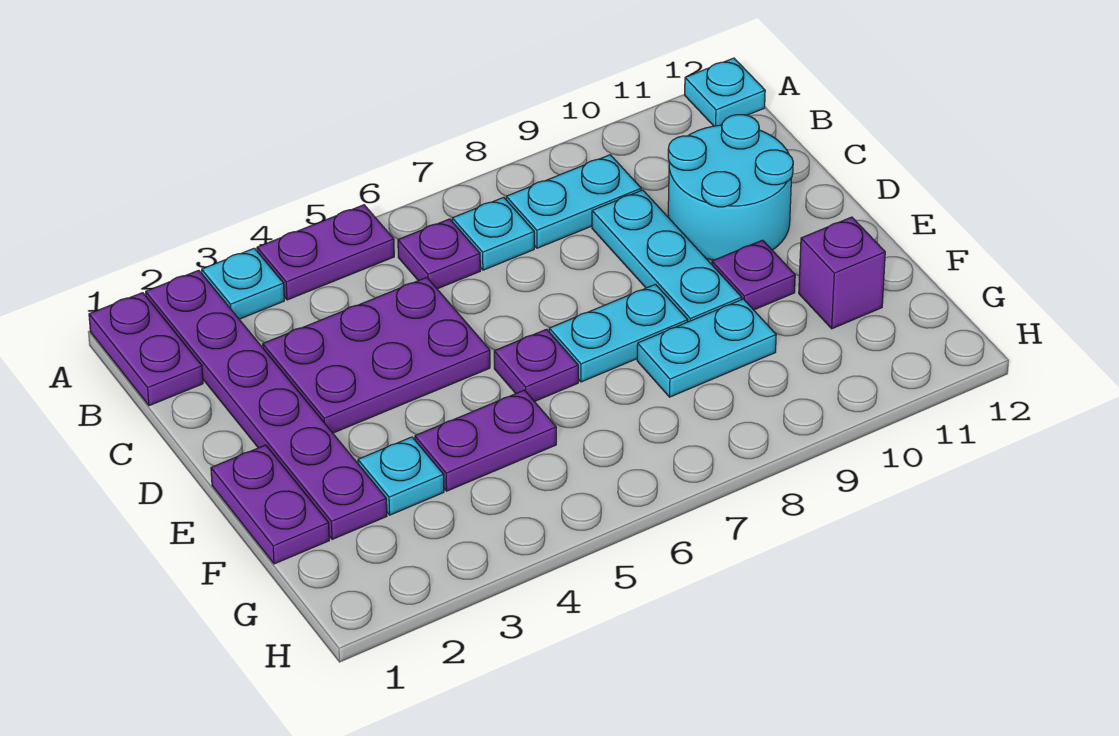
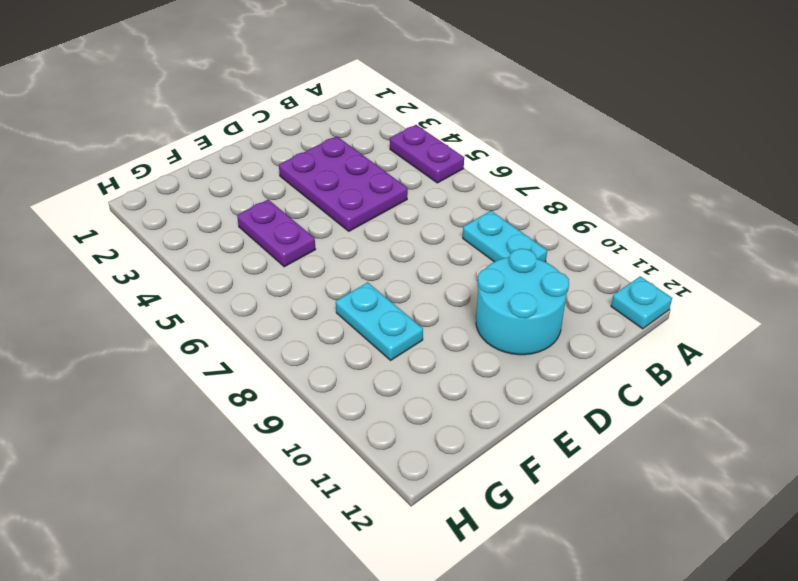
none -> purple 1x2 plate [89,293,203,406]
none -> purple 1x6 plate [146,270,387,539]
none -> cyan 1x1 plate [202,248,284,319]

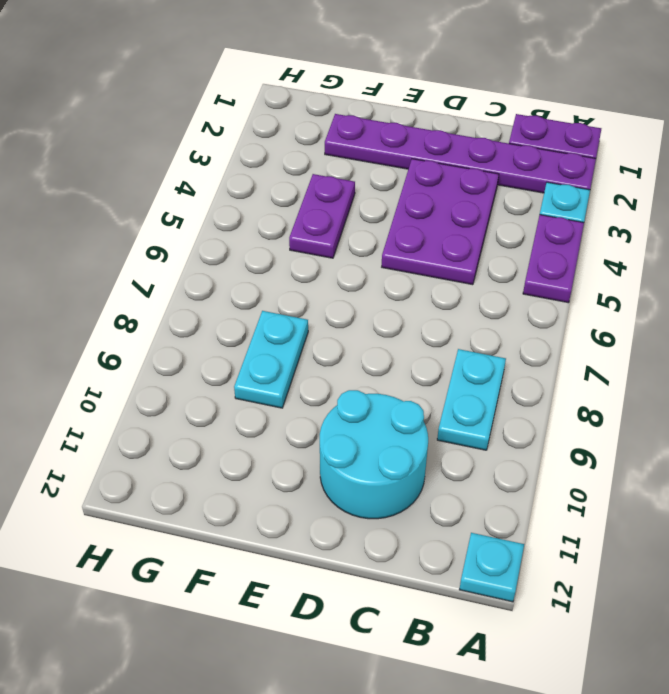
none -> purple 1x1 plate [398,219,480,289]
none -> cyan 1x1 plate [452,197,534,270]
none -> cyan 1x3 plate [592,190,742,322]

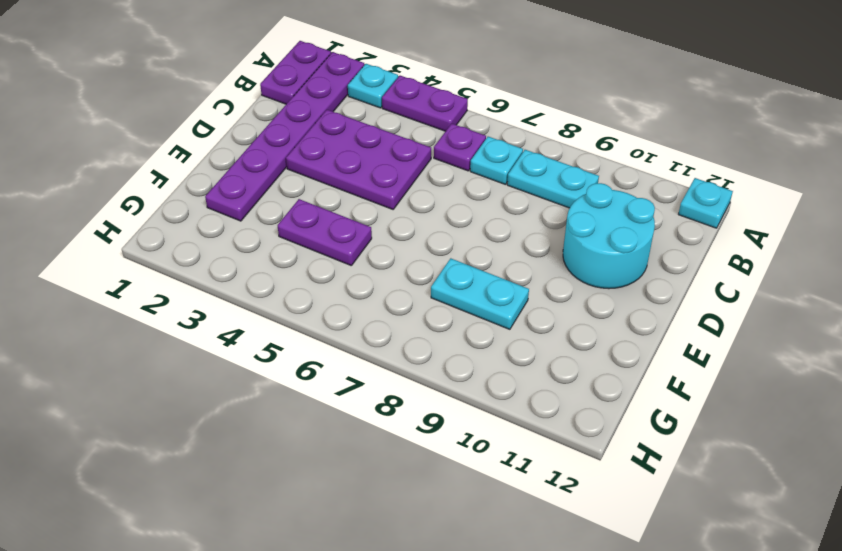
none -> cyan 1x3 plate [592,190,742,322]
none -> purple 1x2 plate [211,445,329,564]
none -> purple 1x1 plate [494,329,578,402]

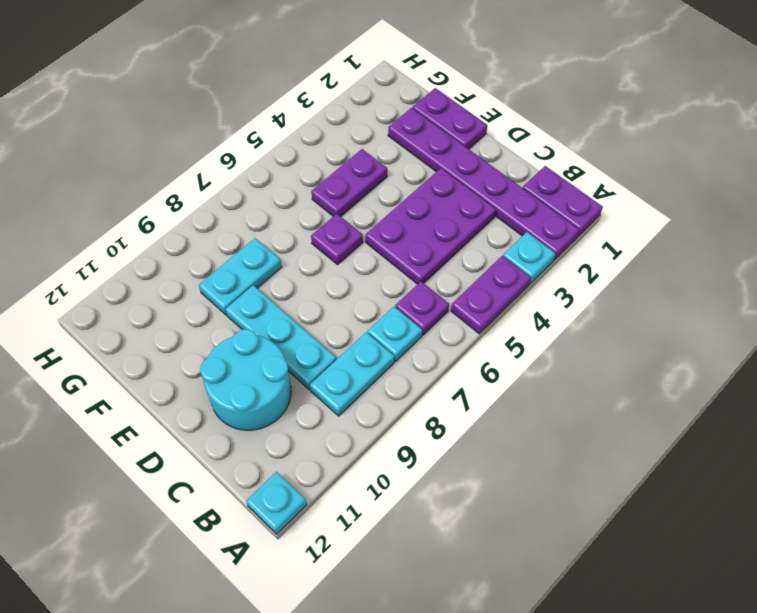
none -> cyan 1x2 plate [549,284,688,382]
none -> purple 1x1 plate [712,240,795,310]
none -> cyan 1x1 plate [358,437,444,515]

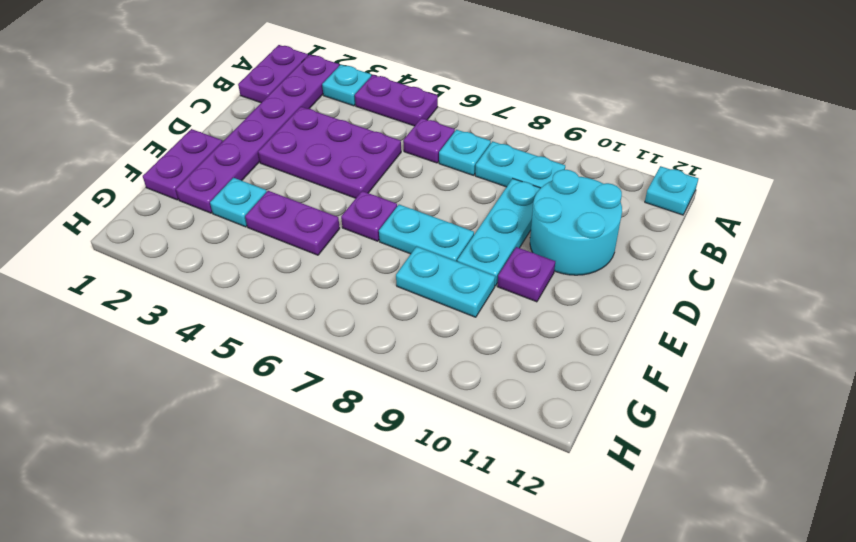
none -> purple 1x1 brick [799,217,885,329]

